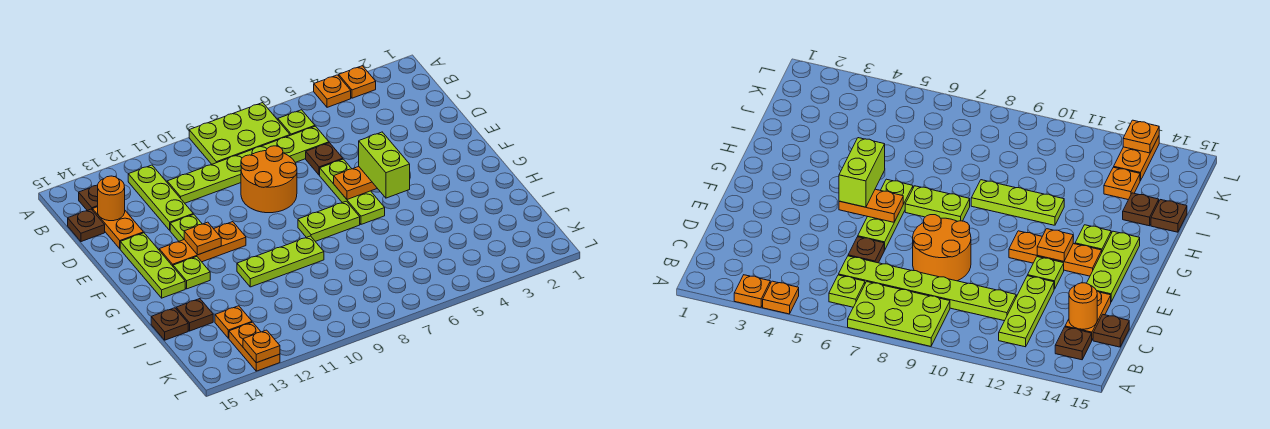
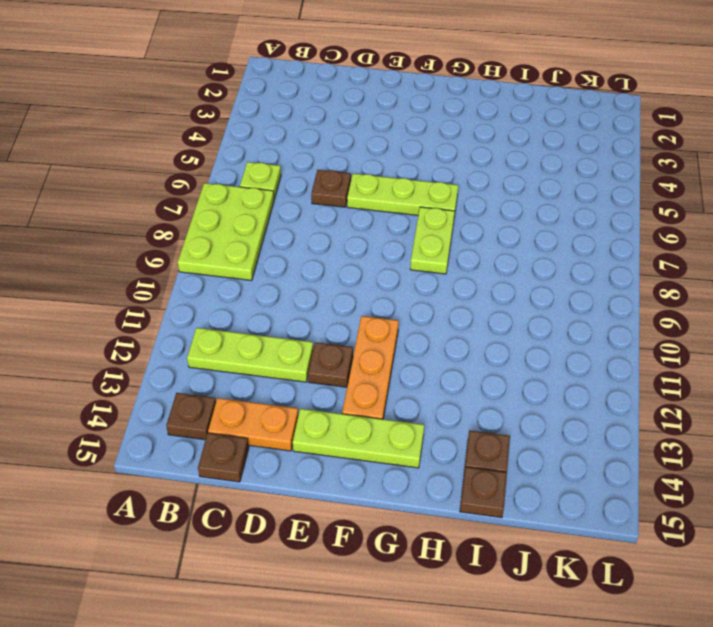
brown 1x1 plate [308,342,353,387] -> lime 1x1 plate [170,214,202,241]
none -> orange 1x1 plate [339,66,376,98]
none -> orange 1x1 plate [314,75,351,107]
none -> lime 1x6 plate [167,126,329,203]

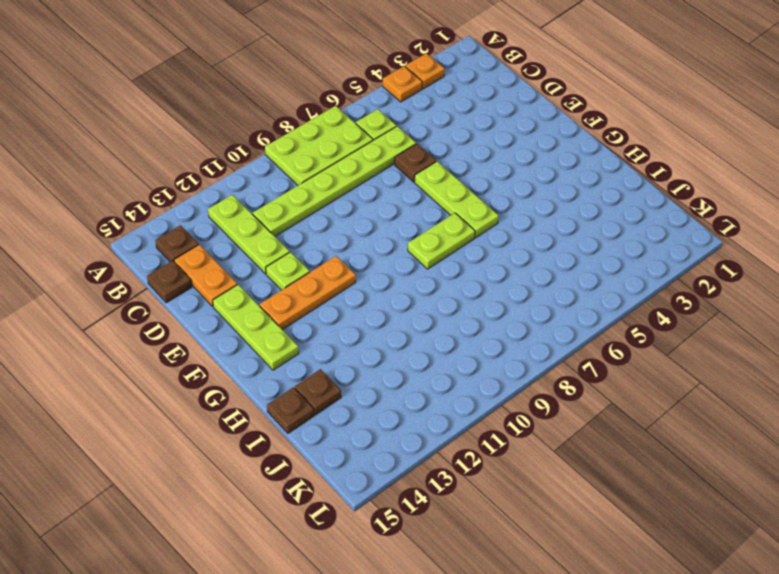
none -> orange 2x2 round brick [241,146,297,213]
none -> lime 1x1 plate [173,257,210,289]
none -> lime 1x3 plate [237,236,324,287]

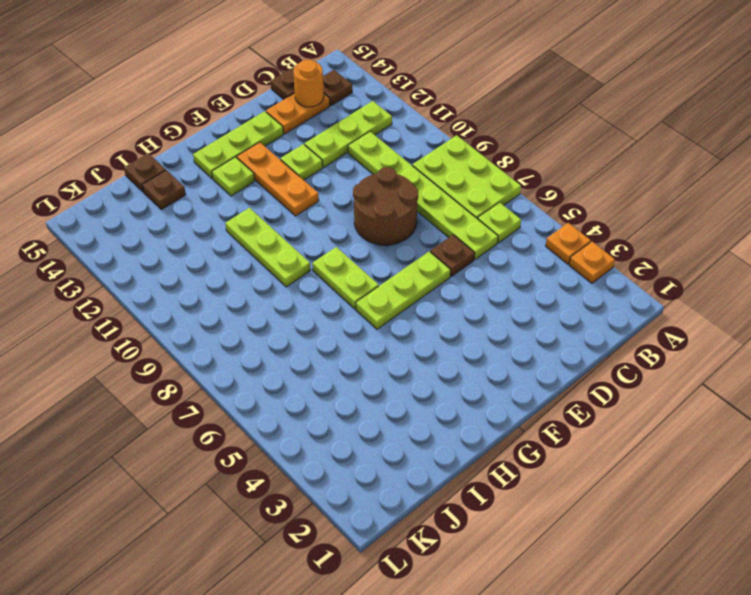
brown 2x2 round brick [353,167,418,245] -> orange 2x2 round brick [241,146,297,213]
none -> orange 1x1 plate [215,306,252,338]
none -> orange 1x2 plate [229,322,280,371]
none -> orange 1x2 plate [334,167,377,199]

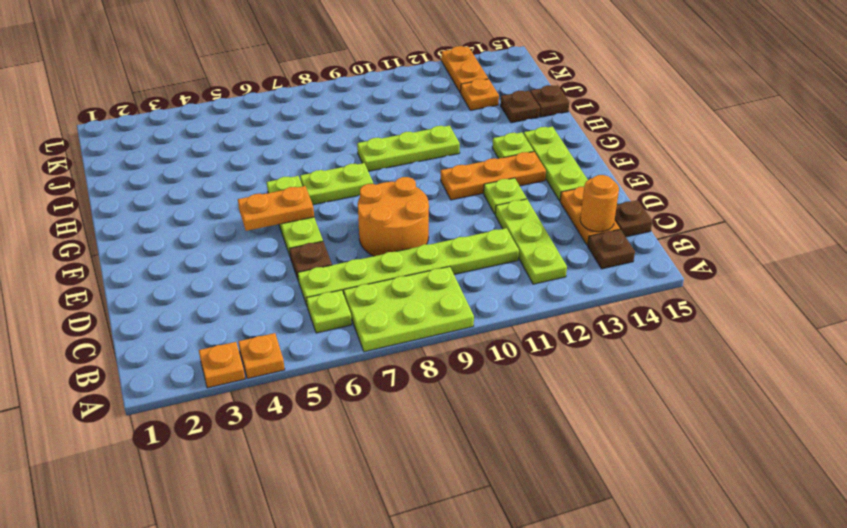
none -> orange 1x1 plate [184,222,221,255]
none -> orange 1x1 plate [243,330,280,363]
none -> lime 1x2 brick [359,132,410,198]

